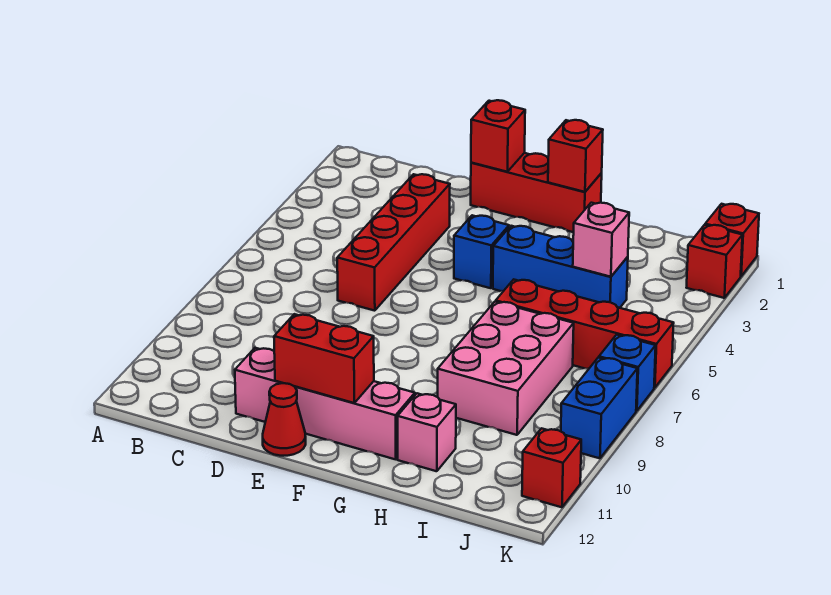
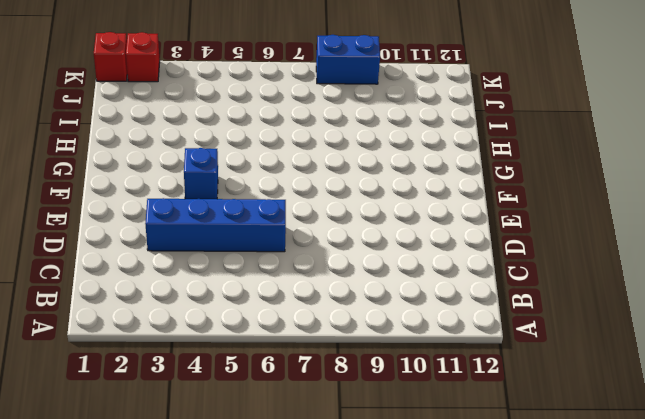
blue 1x4 brick [145,198,286,252] -> red 1x4 brick [337,174,450,311]
none -> pink 1x4 brick [235,348,415,459]
none -> red 1x3 brick [471,153,602,232]
none -> red 1x1 cone [263,383,306,456]

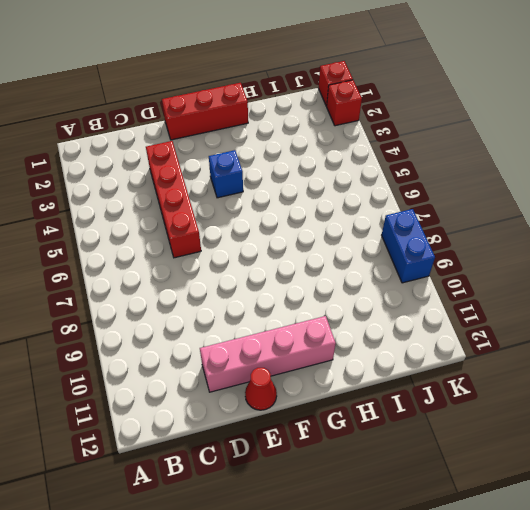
none -> blue 1x3 brick [493,226,628,308]
none -> red 1x4 brick [496,279,674,388]
none -> pink 2x3 brick [438,302,574,435]

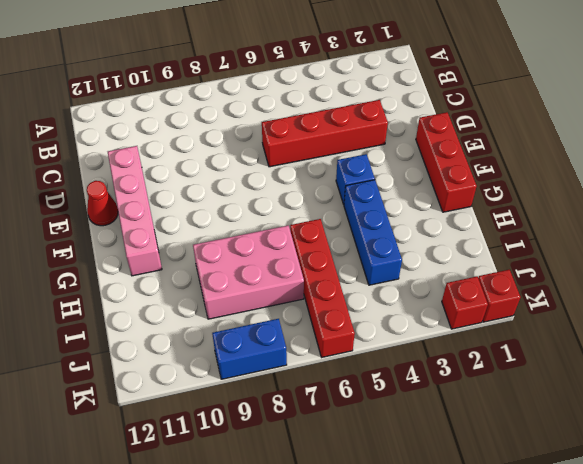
none -> pink 1x1 brick [398,393,456,471]
none -> blue 1x1 brick [599,335,656,411]
none -> red 1x1 brick [522,428,581,507]

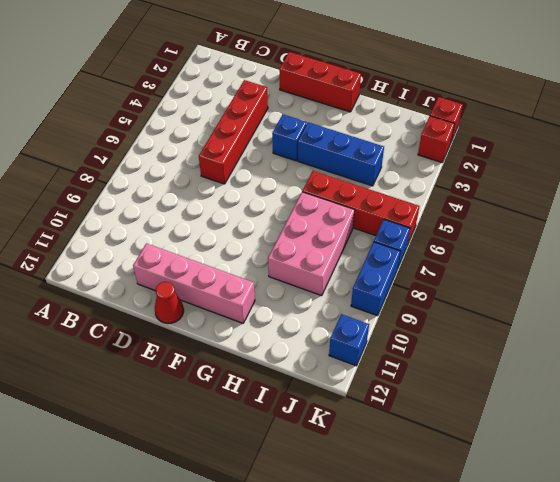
blue 1x1 brick [329,314,369,366] -> red 1x1 brick [522,428,581,507]
none -> pink 1x1 brick [398,393,456,471]
none -> red 1x1 brick [471,100,525,172]
none -> red 1x2 brick [274,314,374,403]

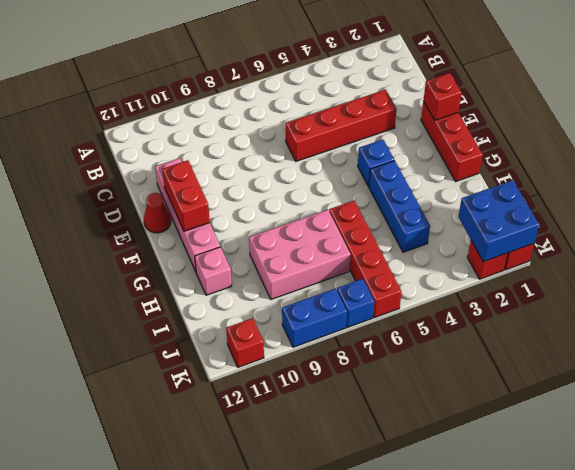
blue 2x2 brick [458,180,539,262] -> none
none -> red 1x1 brick [548,120,603,192]
none -> pink 1x1 brick [573,203,629,277]

